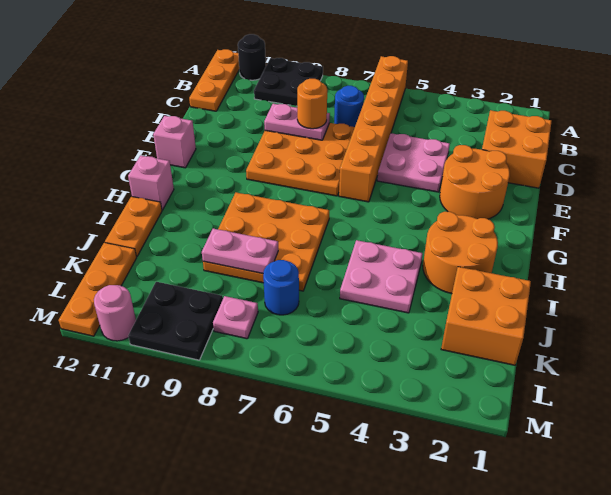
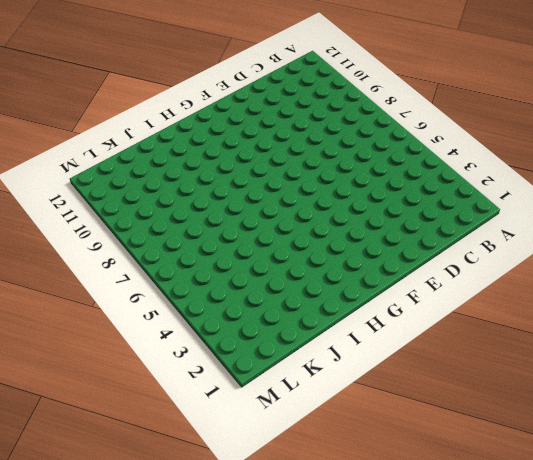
none -> orange 1x6 brick [339,56,408,202]
none -> black 2x2 plate [254,58,323,106]
none -> black 1x1 round brick [238,34,266,80]

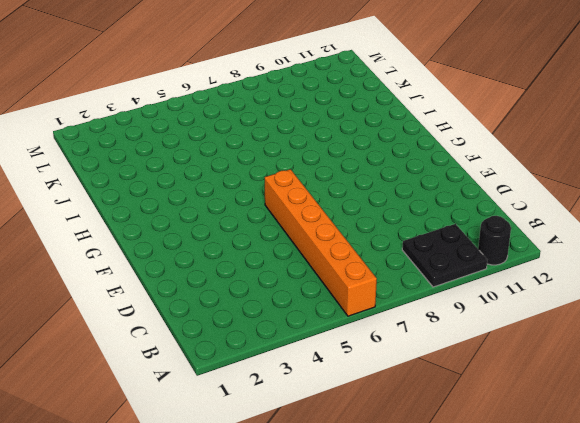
none -> orange 1x3 plate [189,49,239,111]
none -> orange 2x2 brick [482,110,552,188]
none -> blue 1x1 round brick [334,86,364,127]

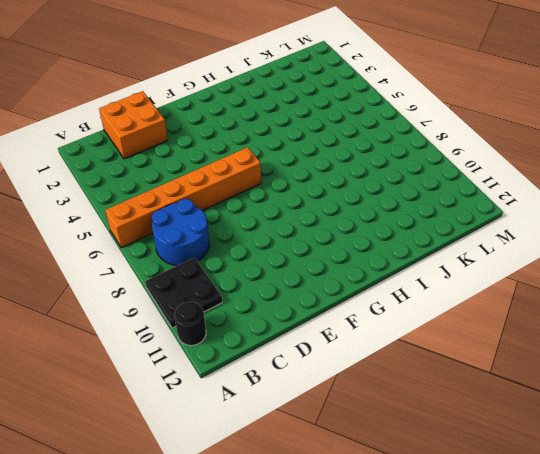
blue 2x2 round brick [152,199,209,266] -> blue 1x1 round brick [334,86,364,127]
none -> orange 1x3 plate [189,49,239,111]
none -> pink 2x2 plate [377,133,450,192]
none -> orange 3x3 plate [246,123,355,196]

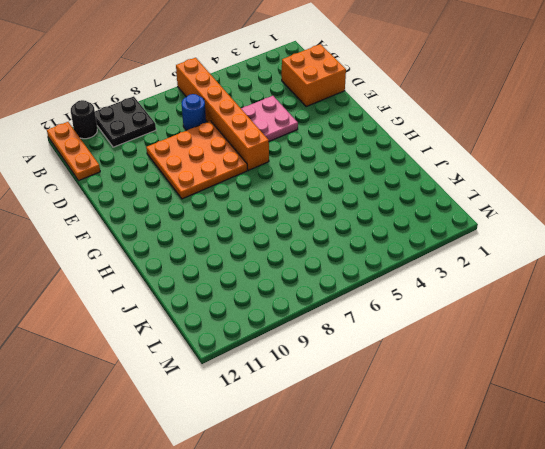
none -> orange 2x2 round brick [440,145,510,219]
none -> pink 1x1 brick [153,116,196,168]
none -> orange 2x2 round brick [423,212,498,294]

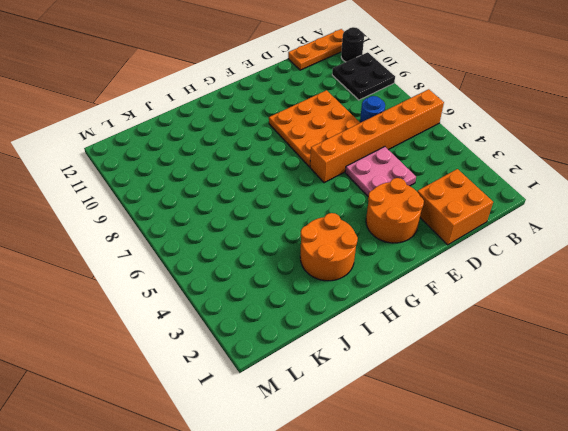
none -> pink 1x1 brick [153,116,196,168]
none -> orange 3x3 plate [203,193,329,291]
none -> pink 1x1 brick [128,156,174,210]

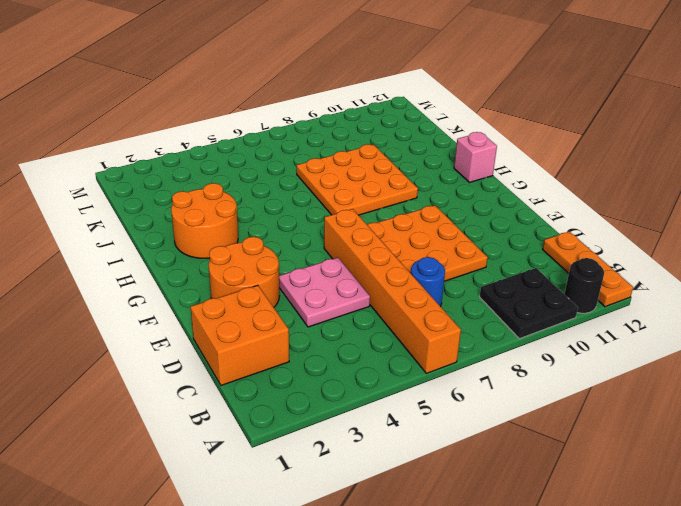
none -> pink 1x1 brick [153,116,196,168]
none -> pink 2x2 plate [340,240,423,313]
none -> orange 1x2 plate [105,196,162,257]

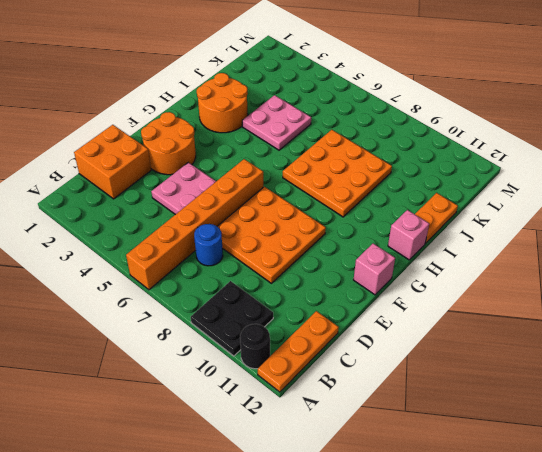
none -> orange 2x2 brick [441,267,531,365]
none -> blue 1x1 round brick [263,260,299,315]
none -> orange 1x3 plate [59,243,137,336]

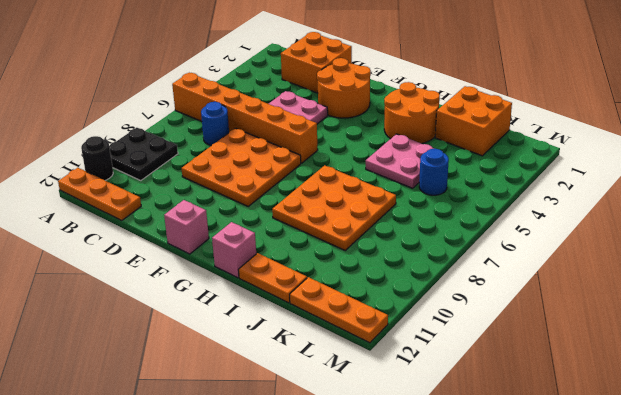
blue 1x1 round brick [419,149,449,195] -> blue 1x1 round brick moved to [263,260,299,315]
none -> pink 1x1 plate [213,296,258,339]
none -> black 2x2 plate [128,282,223,360]
none -> pink 1x1 round brick [94,285,136,341]

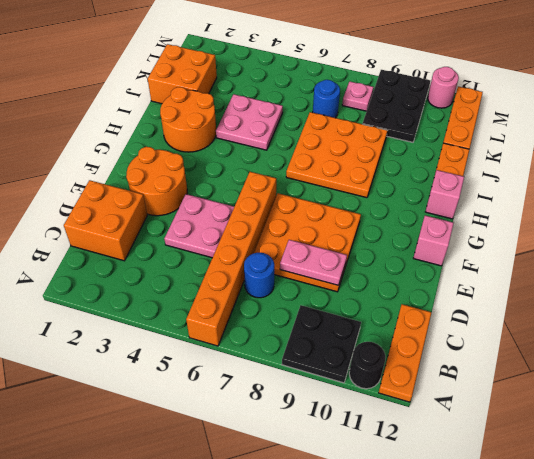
black 2x3 plate [362,70,430,142] -> black 2x2 plate [128,282,223,360]
none -> pink 1x2 plate [202,228,278,274]
none -> orange 1x1 round brick [297,79,327,129]

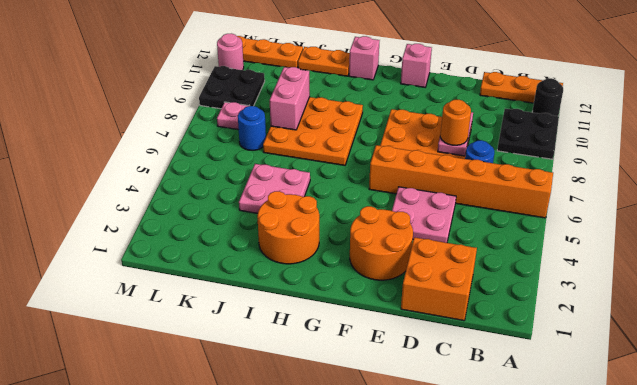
pink 1x2 brick [270,67,310,130] -> pink 1x2 plate [202,228,278,274]
none -> orange 2x2 brick [441,267,531,365]

